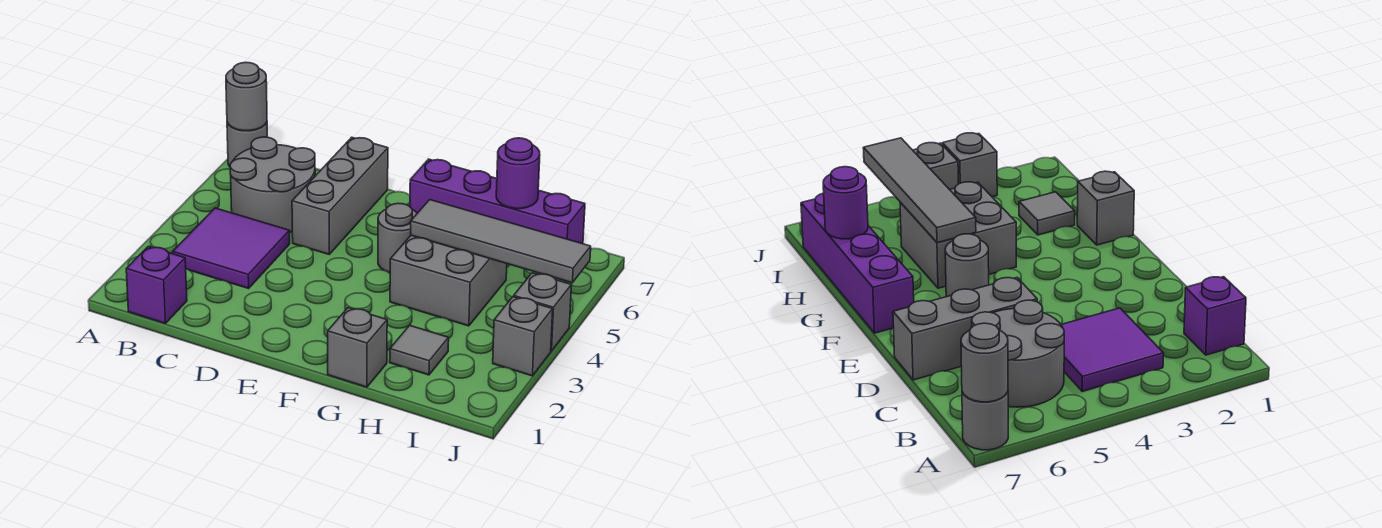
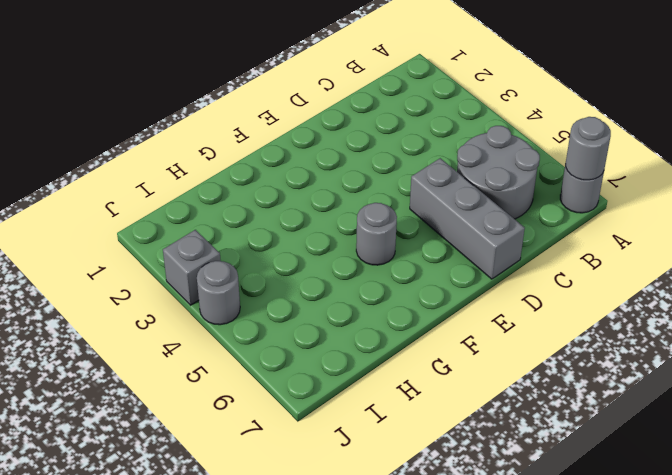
grey 1x1 round brick [197,261,240,325] -> grey 1x1 brick [514,273,572,351]
none -> purple 1x1 brick [126,246,187,324]
none -> purple 2x2 tile [173,208,290,288]
none -> purple 1x4 brick [410,159,585,244]

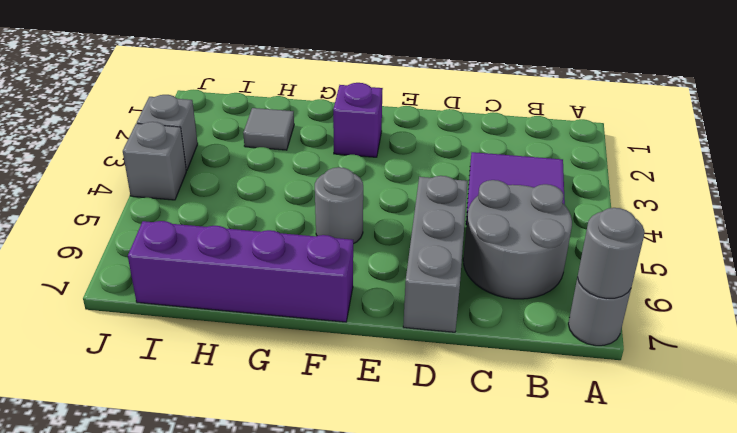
purple 1x1 brick [333,83,383,157] -> purple 1x1 brick moved to [126,246,187,324]
none -> grey 1x1 brick [328,308,387,387]
none -> grey 2x2 brick [390,236,507,326]
none -> grey 1x4 tile [411,200,591,283]

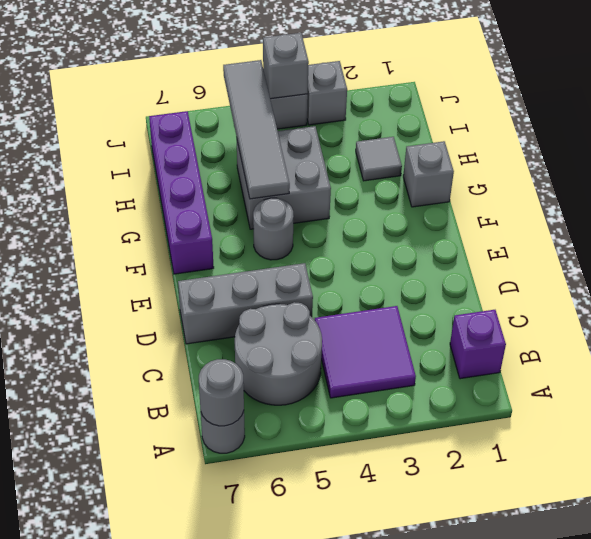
grey 1x1 brick [263,33,309,99] -> none
none -> purple 1x1 round brick [496,138,540,209]

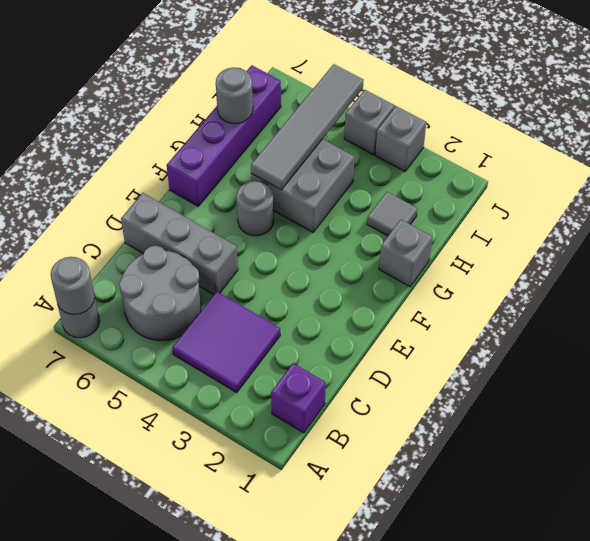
grey 1x1 round brick [216,67,253,124] -> purple 1x1 round brick [496,138,540,209]

